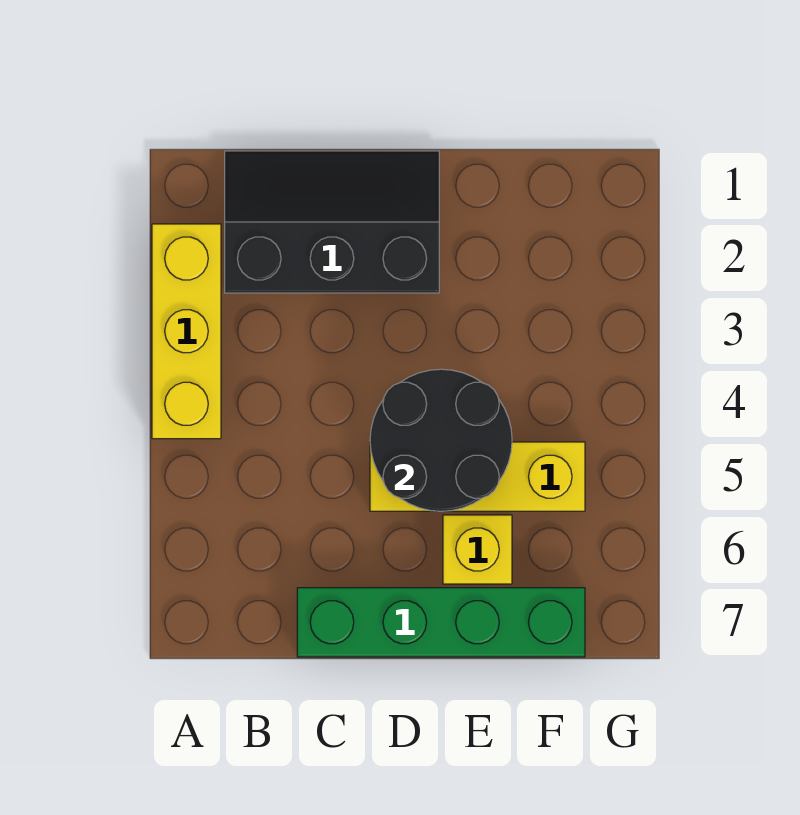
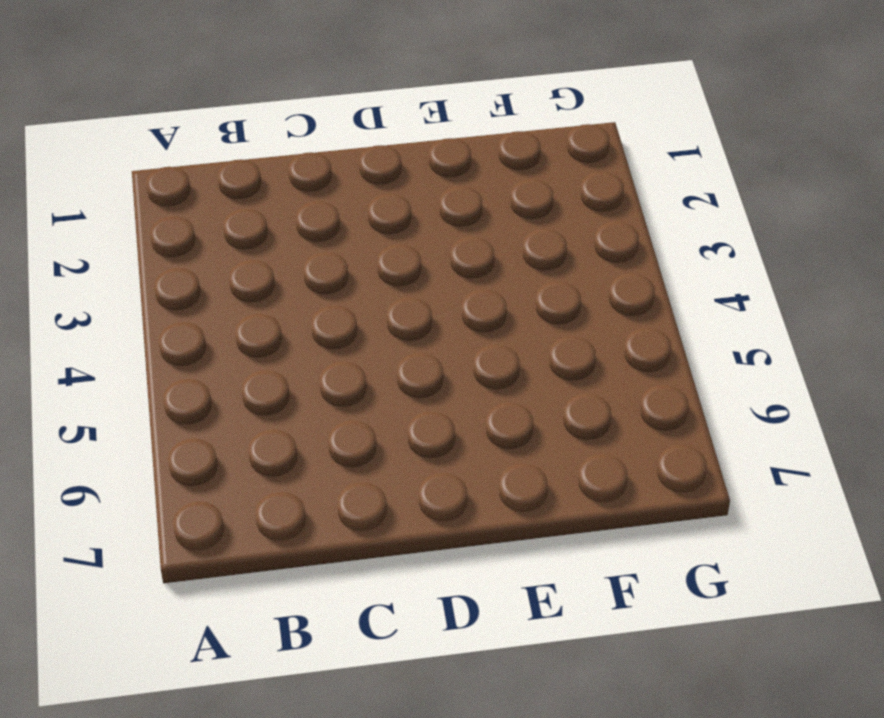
none -> yellow 1x3 brick [152,224,221,439]
none -> black 2x3 slope [225,151,439,293]

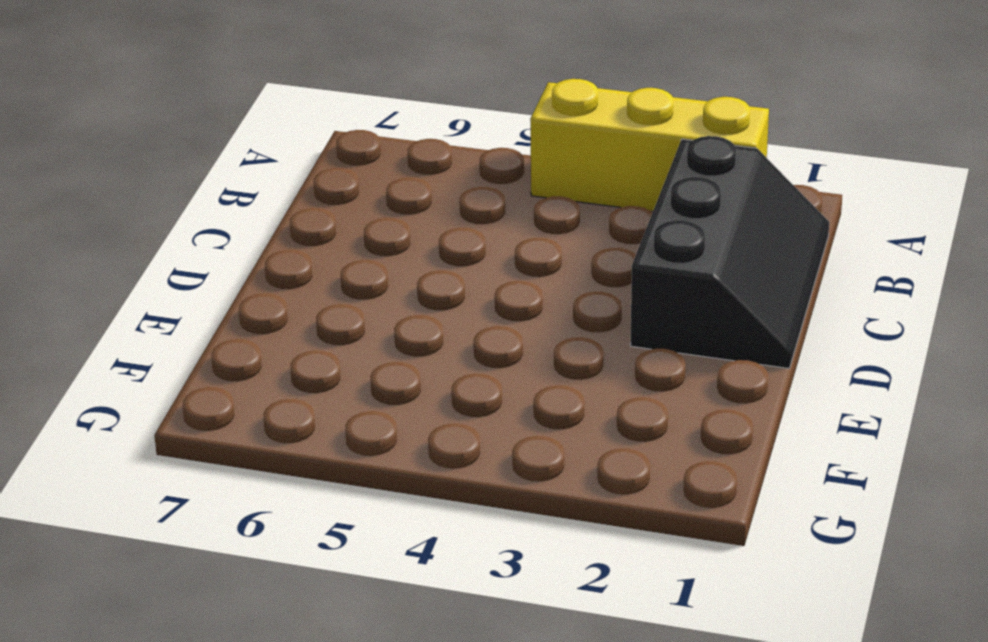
none -> green 1x4 brick [297,588,585,657]
none -> yellow 1x3 brick [370,442,585,511]

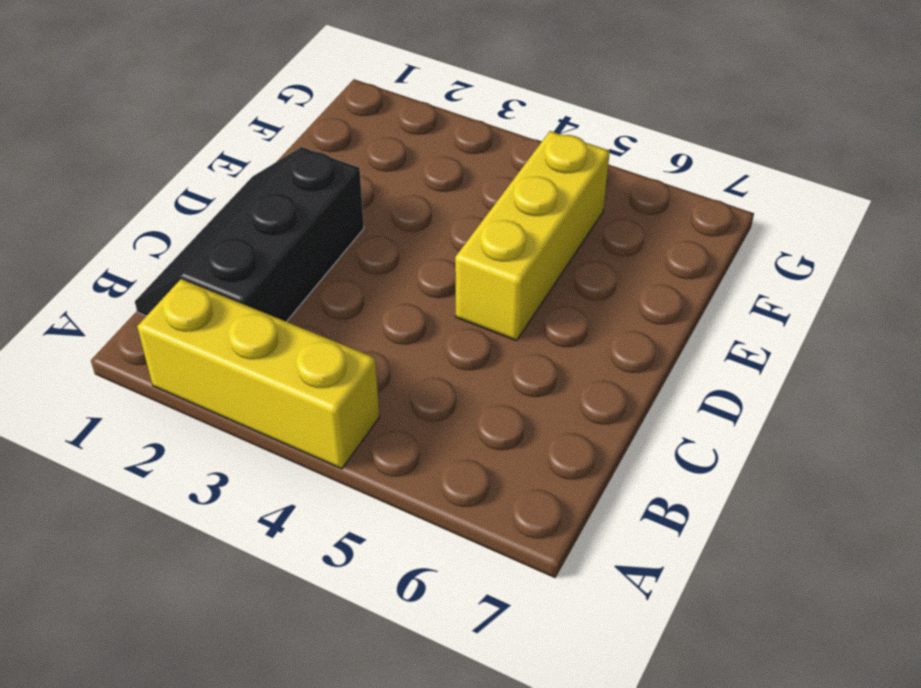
none -> green 1x4 brick [297,588,585,657]
none -> yellow 1x1 brick [443,515,512,584]

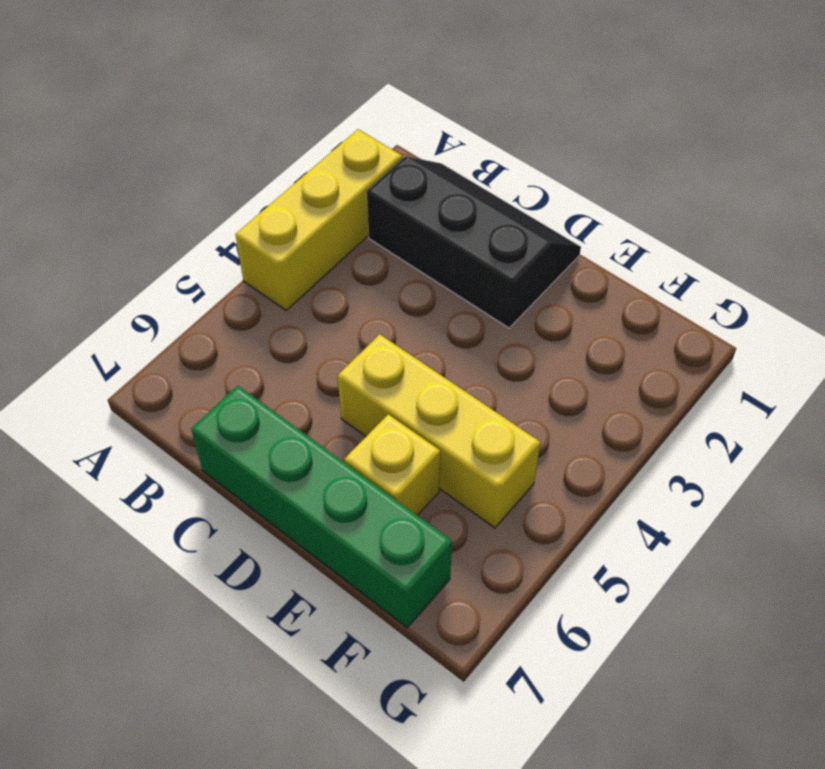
none -> black 2x2 round brick [370,369,512,511]

